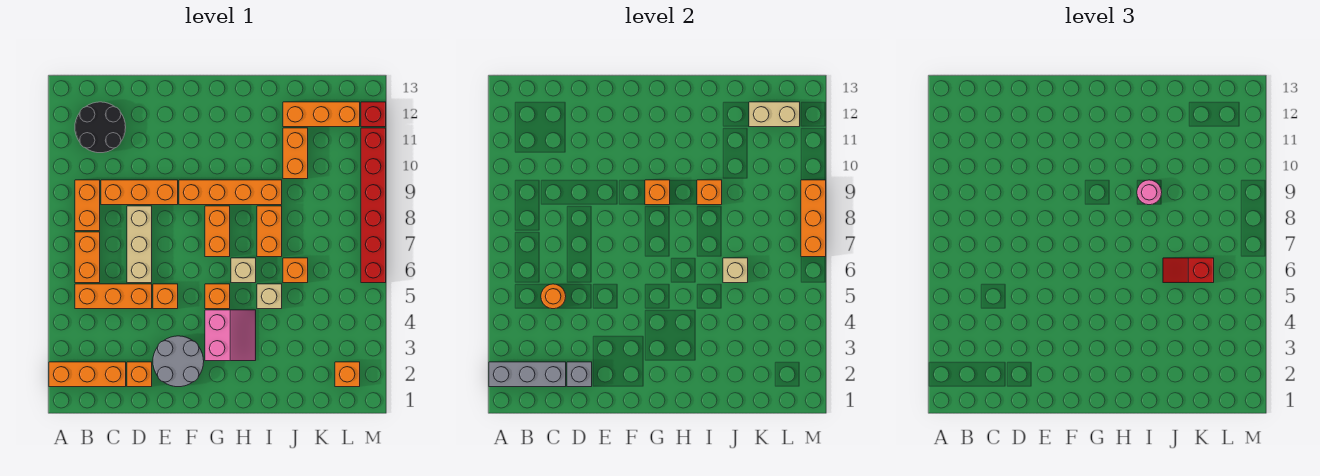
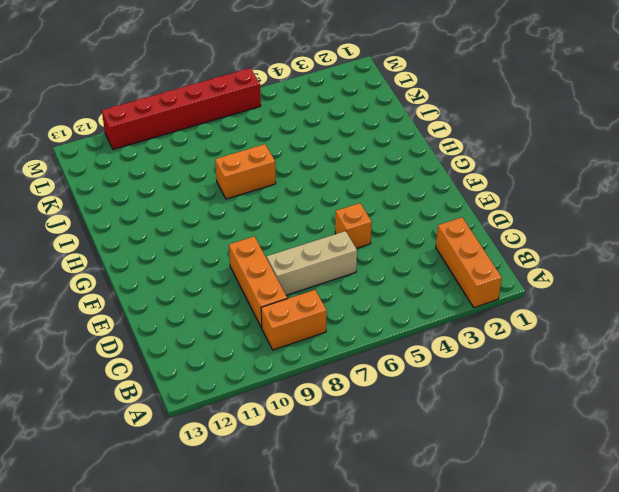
none -> orange 1x3 brick [75,284,152,309]
none -> orange 1x2 brick [75,232,100,283]
none -> black 2x2 round brick [75,102,126,153]
none -> orange 1x1 brick [127,362,152,387]

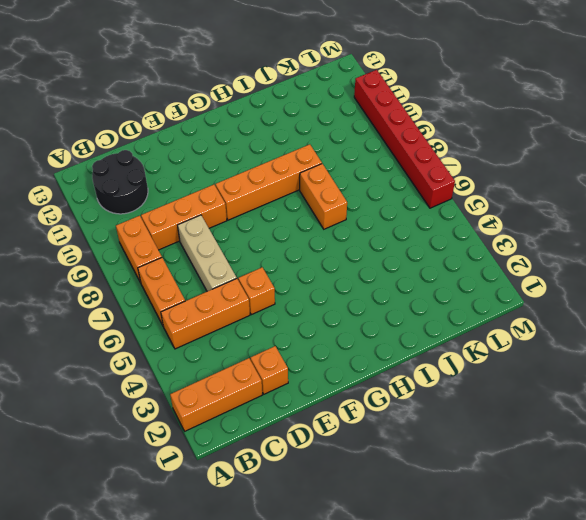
none -> grey 2x2 round brick [153,336,204,387]
none -> pink 2x2 slope [205,310,256,361]
none -> orange 1x1 brick [205,284,230,309]
none -> orange 1x2 brick [205,206,230,257]

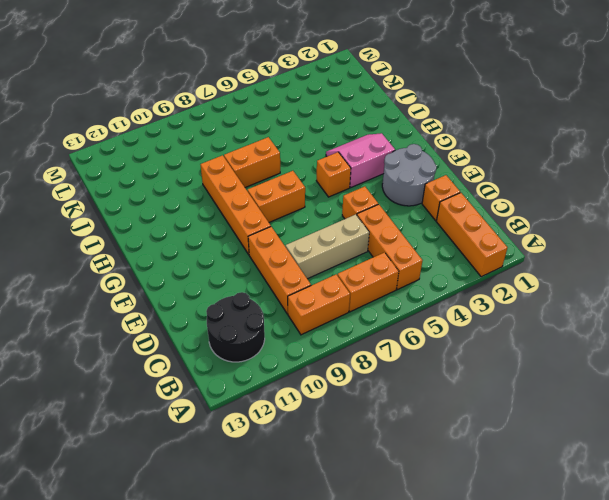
none -> tan 1x1 brick [231,258,256,283]
none -> tan 1x1 brick [257,284,282,309]
none -> orange 1x1 brick [283,258,308,283]
none -> orange 1x2 brick [283,128,308,179]

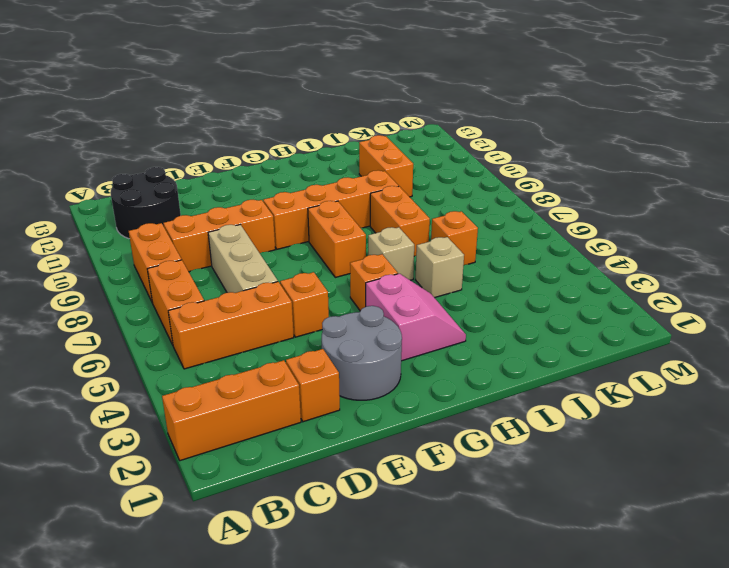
none -> orange 1x3 brick [283,102,360,127]
none -> orange 1x1 brick [335,362,360,387]
none -> red 1x6 brick [361,128,386,283]
none -> red 1x1 brick [361,102,386,127]

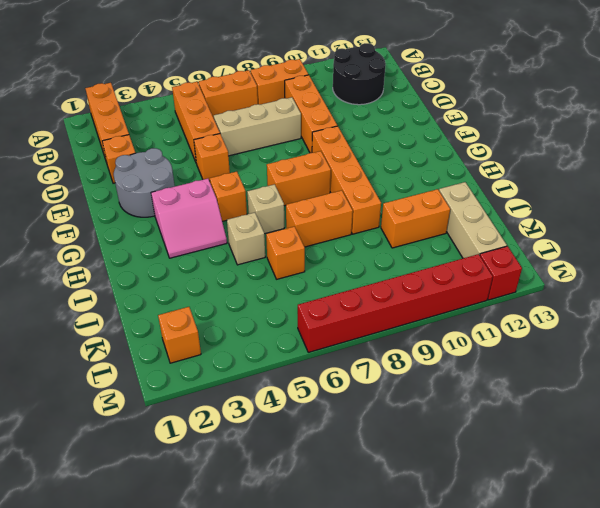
tan 1x3 brick [439,182,507,258] -> orange 1x3 brick [283,102,360,127]
none -> grey 1x3 brick [489,362,566,387]
none -> orange 1x1 round brick [541,284,566,309]
none -> grey 1x1 brick [567,362,592,387]
none -> orange 1x1 brick [645,180,670,205]

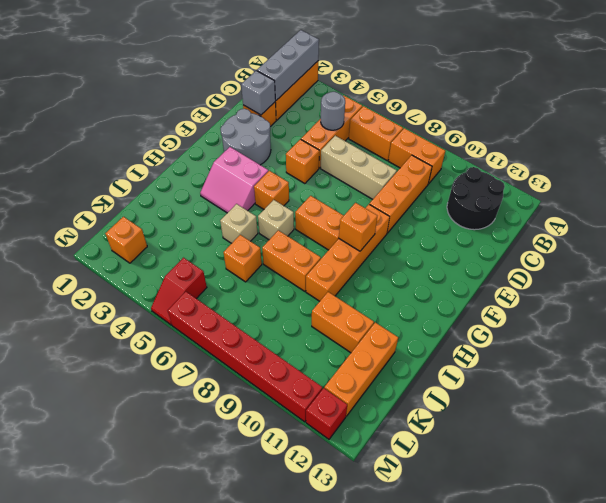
grey 1x1 round brick [321,92,345,130] -> orange 1x1 round brick [541,284,566,309]
red 1x2 slope [151,258,207,325] -> red 1x2 slope turned to [1163,258,1214,283]
none -> orange 1x1 brick [697,180,722,205]
none -> tan 1x1 brick [723,258,748,283]
none -> tan 1x2 brick [749,102,800,127]
none -> orange 1x3 brick [801,180,826,257]

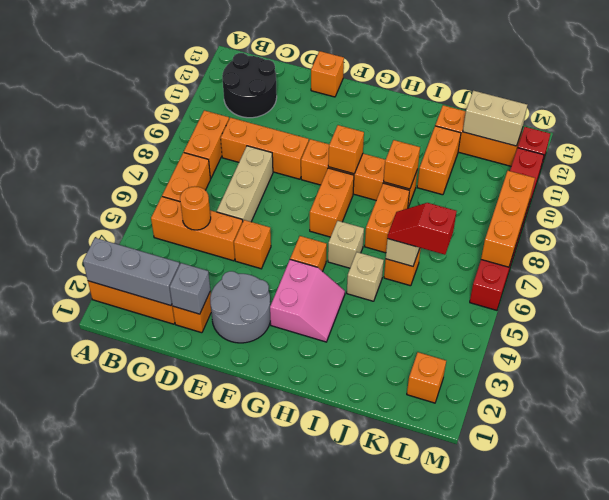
orange 1x1 brick [311,51,344,97] -> none
none -> pink 1x1 round brick [1137,180,1162,205]

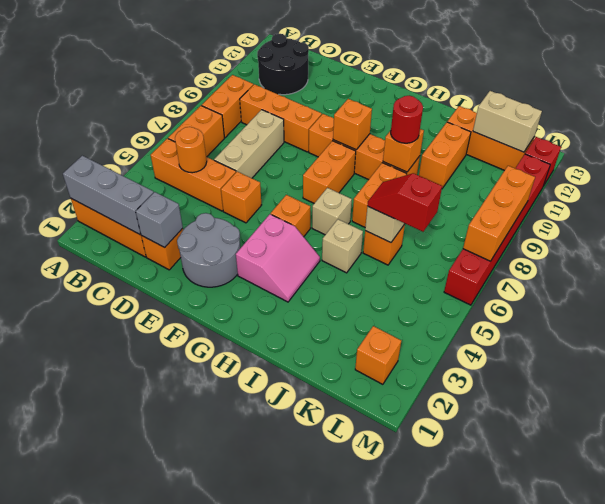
red 1x1 round brick [391,95,423,143] -> pink 1x1 round brick [1137,180,1162,205]

